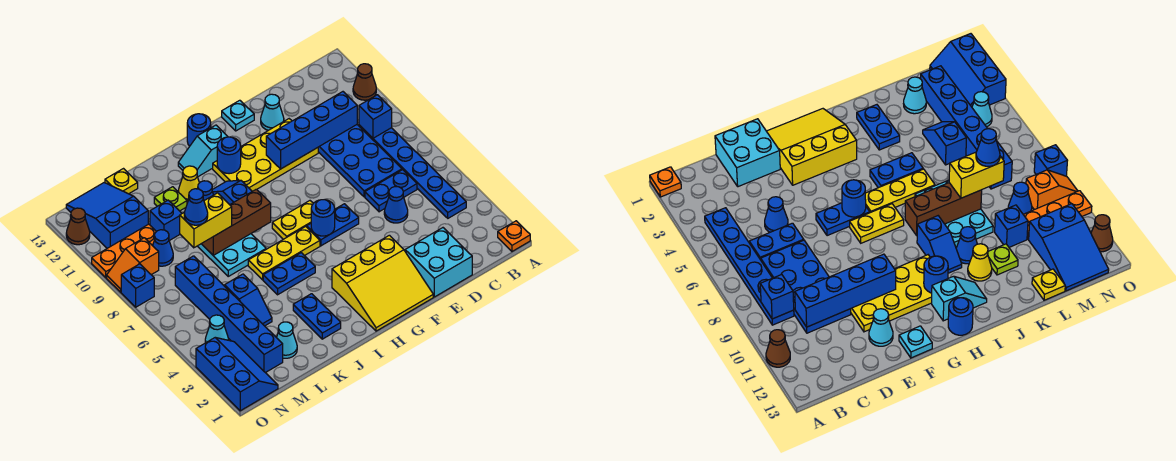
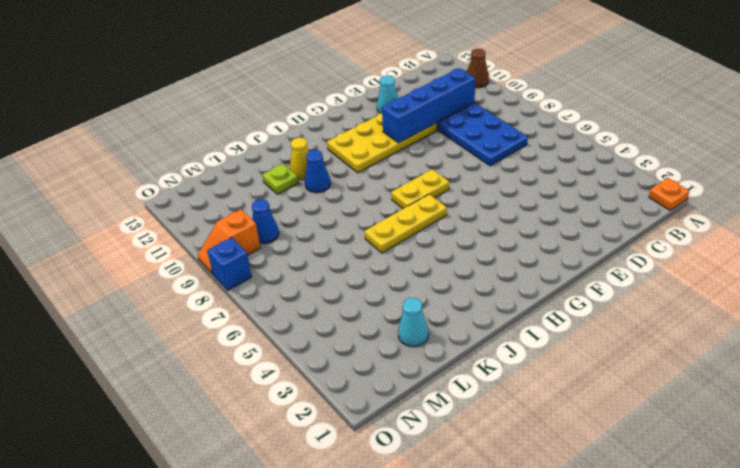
none -> blue 1x6 plate [359,125,466,218]
none -> blue 1x2 plate [365,170,417,212]
none -> cyan 2x2 brick [405,228,472,297]
none -> blue 1x1 cone [384,187,408,223]

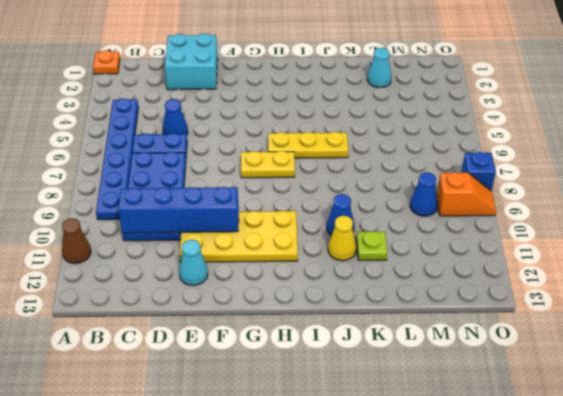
none -> yellow 3x3 slope [332,235,433,331]
none -> blue 1x2 plate [307,204,359,246]
none -> cyan 1x1 plate [222,100,254,131]
none -> cyan 1x2 slope [178,125,228,177]

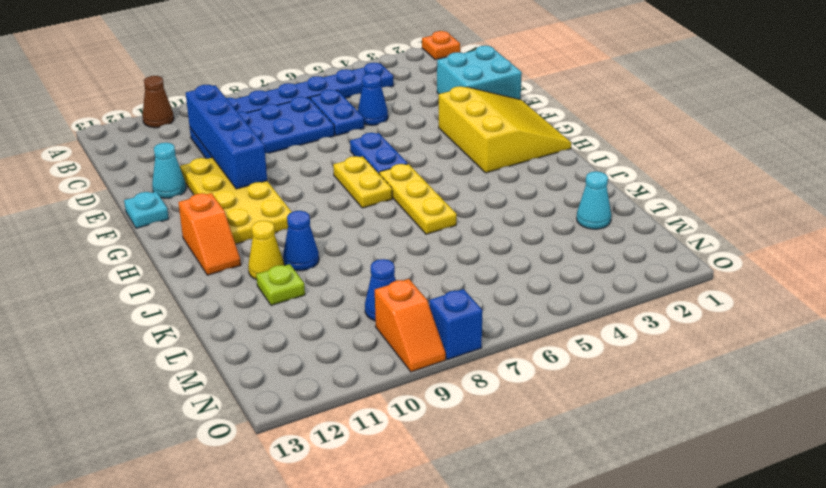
orange 1x2 slope [178,193,241,275] -> cyan 1x2 slope [178,125,228,177]
none -> blue 1x1 round brick [187,114,211,146]
none -> blue 1x2 plate [263,253,315,295]
none -> blue 1x2 slope [212,180,252,205]
none -> blue 1x2 plate [293,294,341,339]

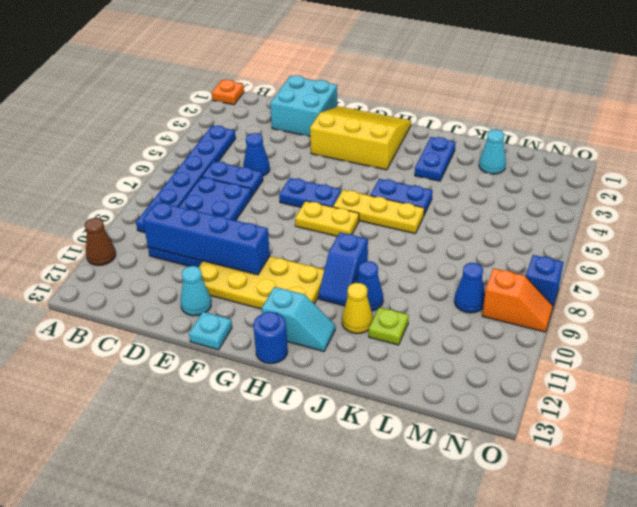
none -> cyan 2x3 plate [198,234,266,276]
none -> blue 1x2 slope [225,274,272,326]
none -> blue 1x1 brick [150,200,182,241]
none -> yellow 1x1 plate [105,169,138,194]

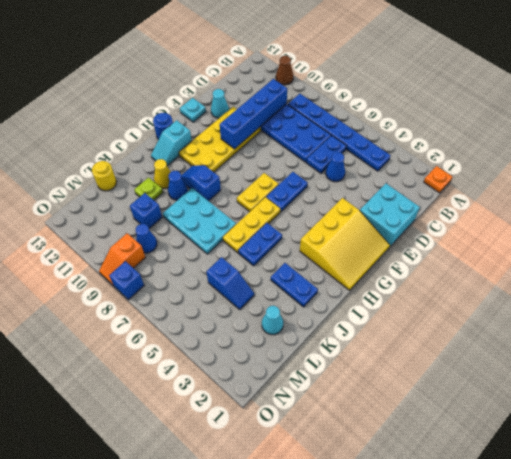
yellow 1x1 round brick [92,161,117,191] -> yellow 1x1 plate [105,169,138,194]
none -> blue 1x6 brick [175,256,283,373]
none -> orange 1x3 plate [92,224,156,278]
none -> blue 2x3 slope [66,183,148,248]
none -> blue 2x3 slope [196,338,278,411]

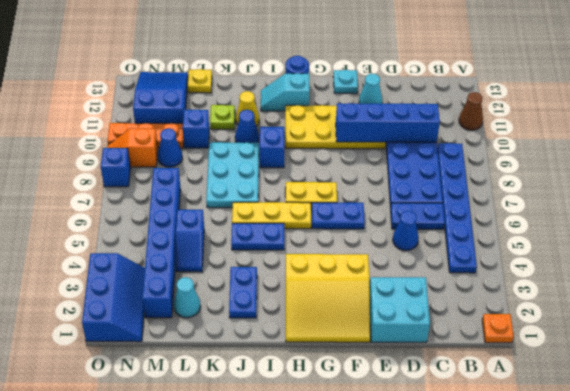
none -> cyan 1x1 cone [205,315,229,343]
none -> brown 1x1 cone [66,208,90,245]
none -> blue 1x1 brick [359,95,392,138]
none -> blue 1x1 round brick [311,200,335,236]

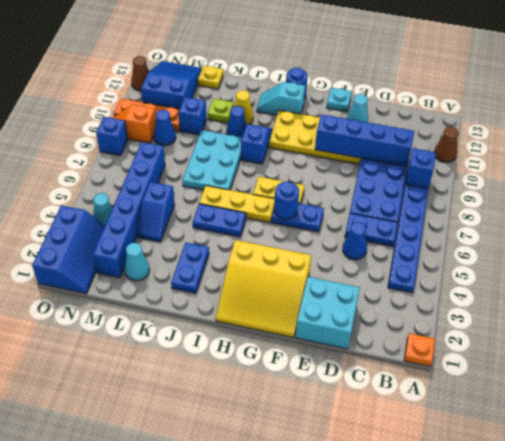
none -> blue 1x1 round brick [217,137,241,174]
none -> brown 1x3 brick [202,189,271,255]
none -> yellow 1x2 brick [180,193,232,248]
none -> blue 1x1 cone [184,189,208,225]

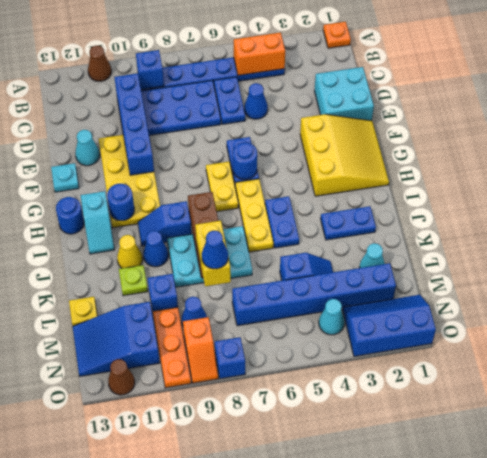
orange 1x2 brick [234,33,285,75] -> none

